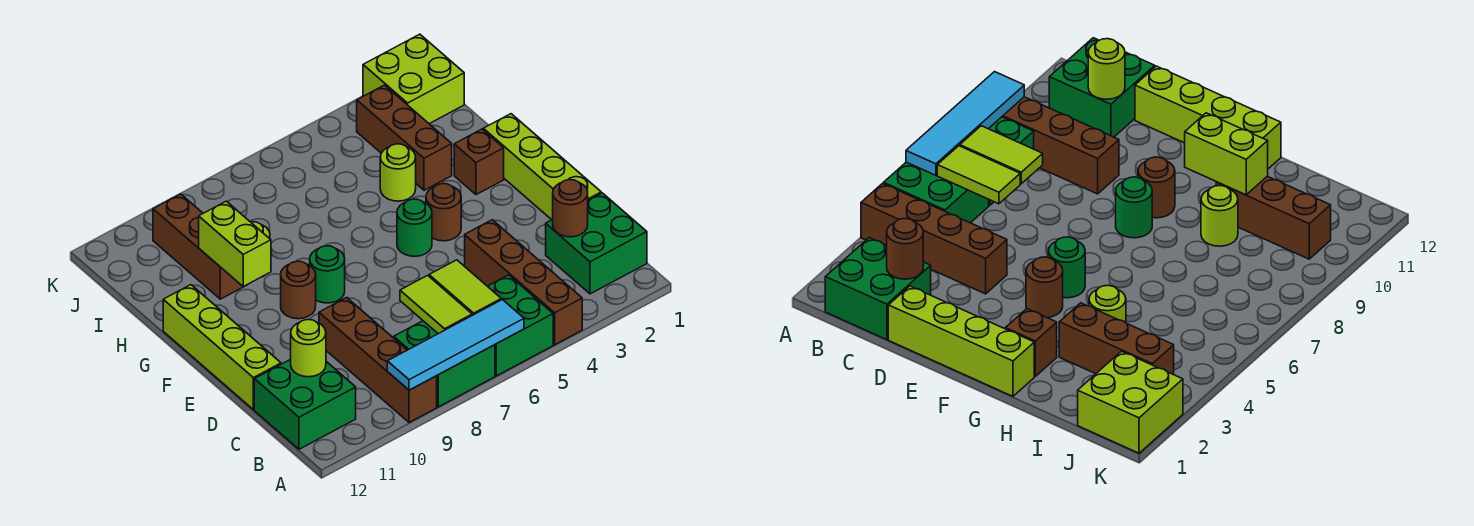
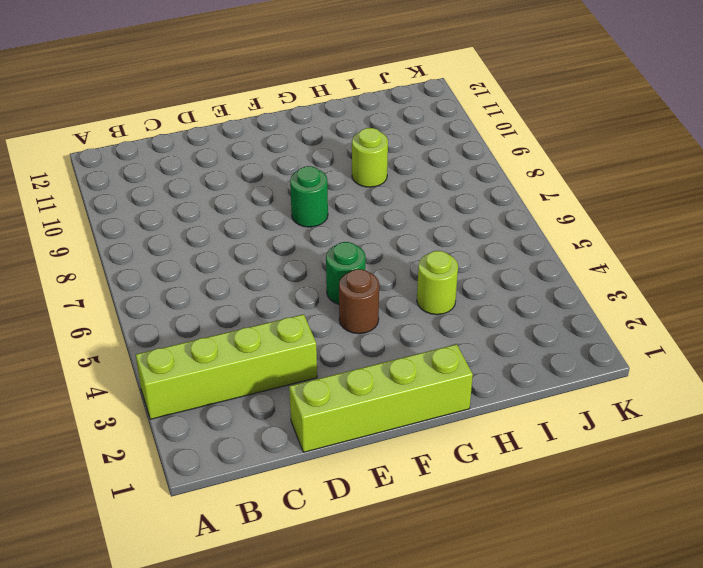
lime 1x4 brick [136,314,317,419] -> lime 1x4 brick moved to [163,285,281,410]
none -> brown 1x4 brick [465,220,582,345]
none -> green 2x2 brick [488,275,553,376]
none -> green 2x2 brick [394,321,495,407]

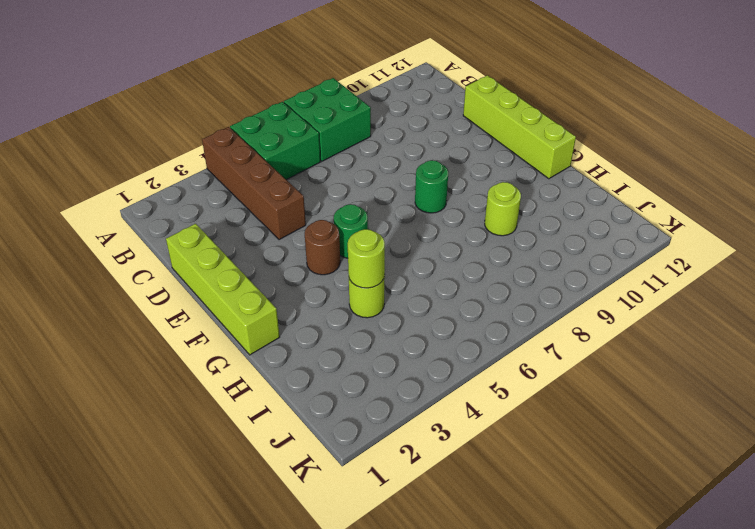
lime 1x1 round brick [348,229,385,288] -> lime 1x1 round brick moved to [291,320,326,377]
none -> brown 1x4 brick [319,297,437,423]
none -> green 2x2 brick [546,193,647,294]
none -> green 2x2 brick [254,359,356,449]

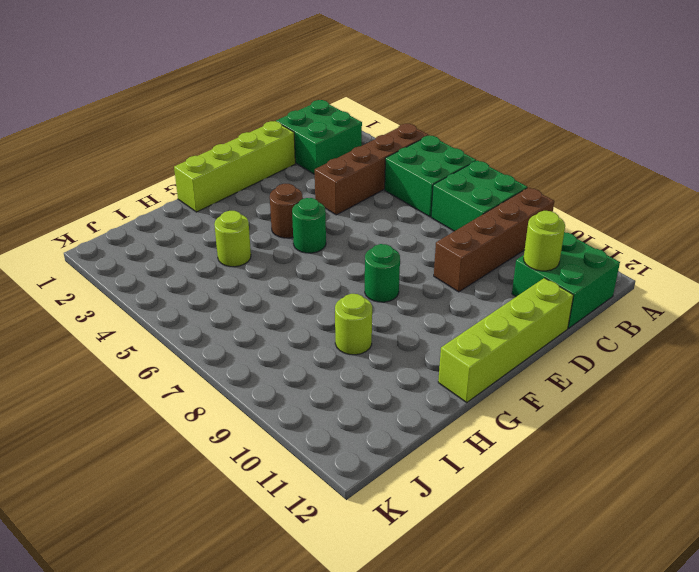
none -> brown 1x1 round brick [281,261,316,319]
none -> brown 1x1 brick [454,129,504,195]
none -> brown 1x3 brick [357,85,452,190]

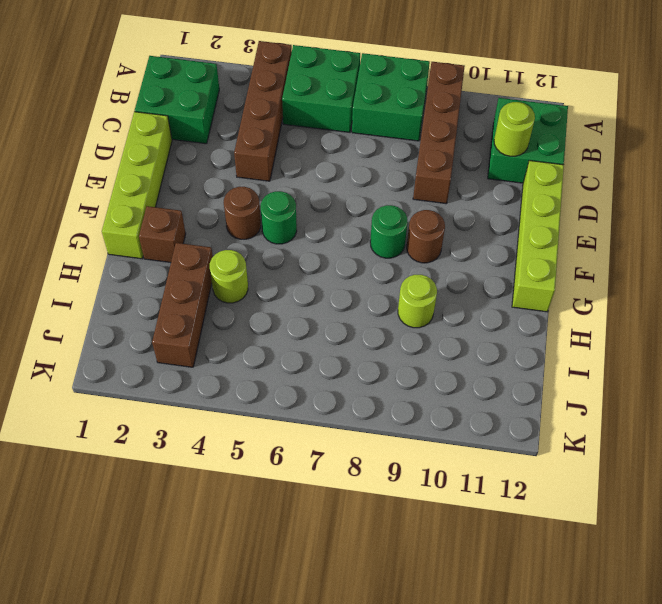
none -> brown 1x3 brick [153,194,248,299]
none -> lime 2x2 brick [363,34,464,124]
none -> cyan 1x4 tile [387,300,524,390]

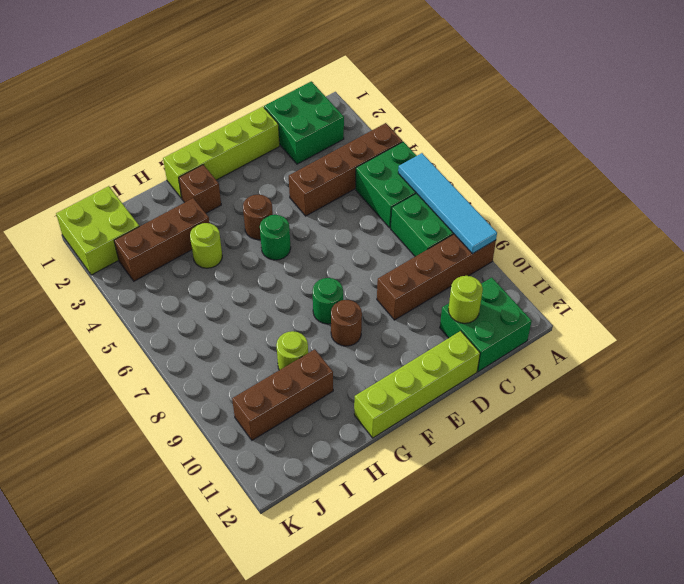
none -> lime 1x2 tile [429,260,501,315]
none -> lime 1x2 tile [400,275,472,334]
none -> brown 1x1 round brick [553,180,588,237]

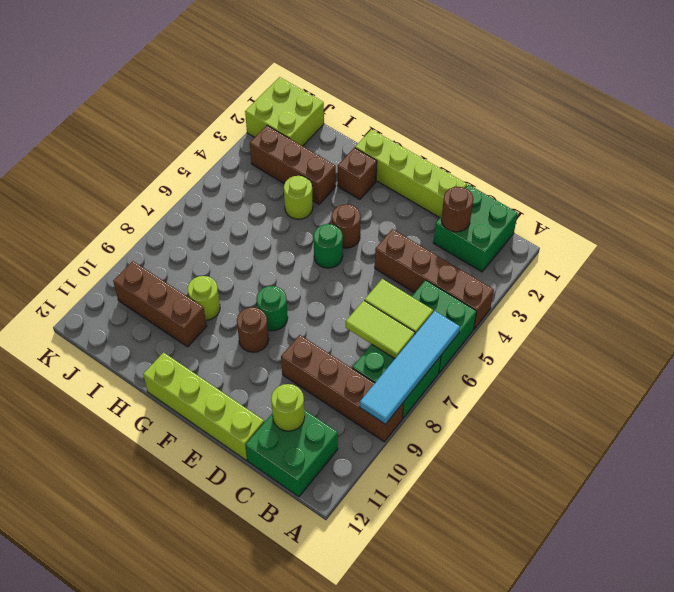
none -> lime 1x2 brick [199,201,271,286]

